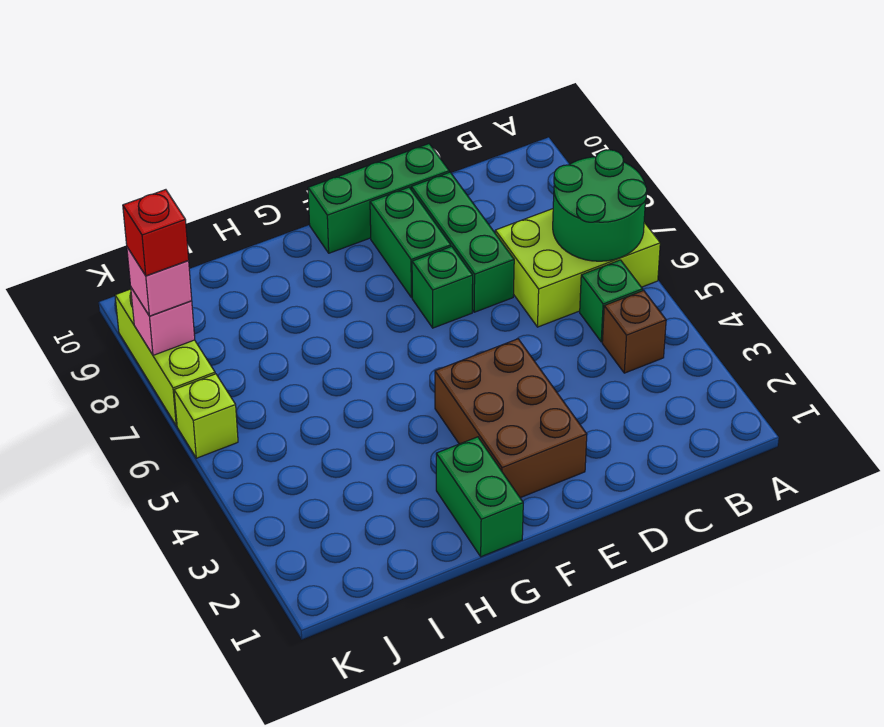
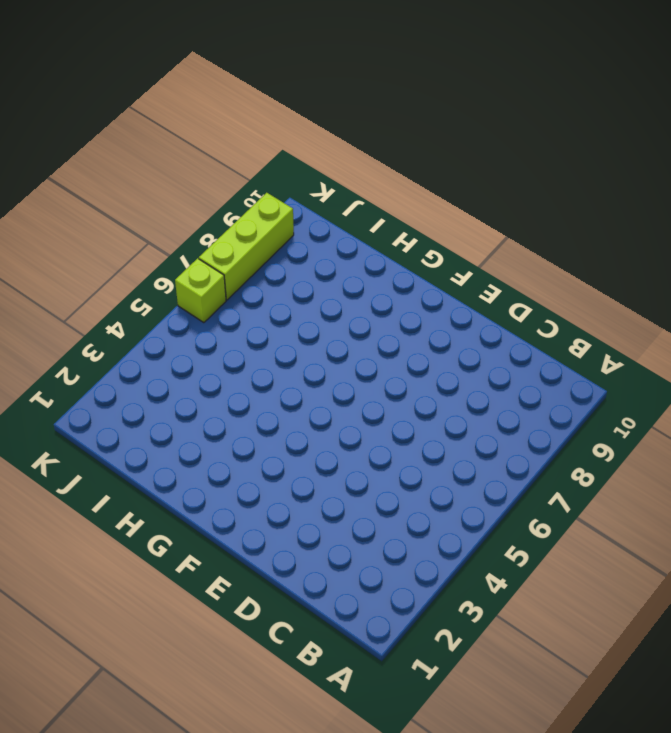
none -> lime 2x3 brick [495,209,660,327]
none -> brown 1x1 brick [602,290,666,373]
none -> green 1x1 brick [580,260,643,342]

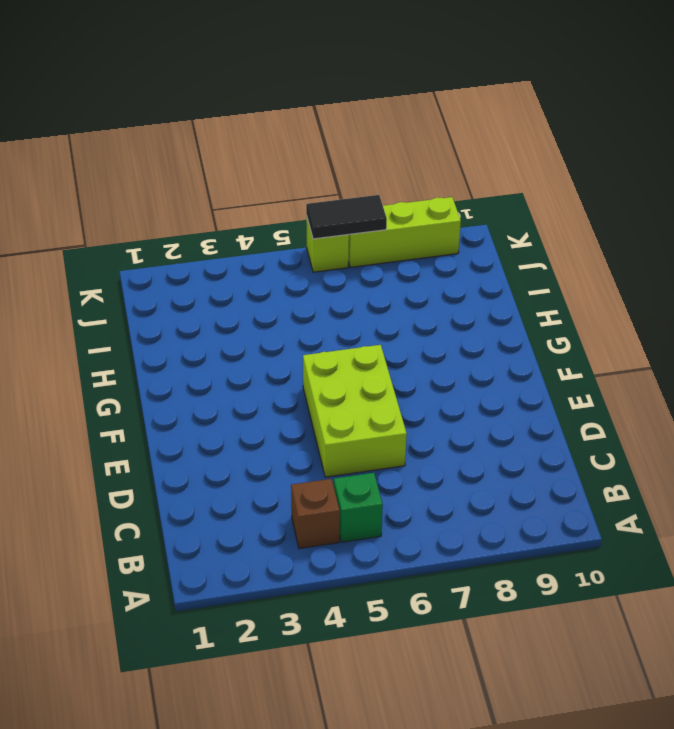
lime 2x3 brick [303,345,407,477] -> lime 2x3 brick moved to [495,209,660,327]
black 1x2 tile [306,195,387,239] -> none
none -> green 1x3 brick [411,172,514,312]
none -> green 1x3 brick [308,144,449,253]
none -> brown 2x3 brick [435,339,587,498]

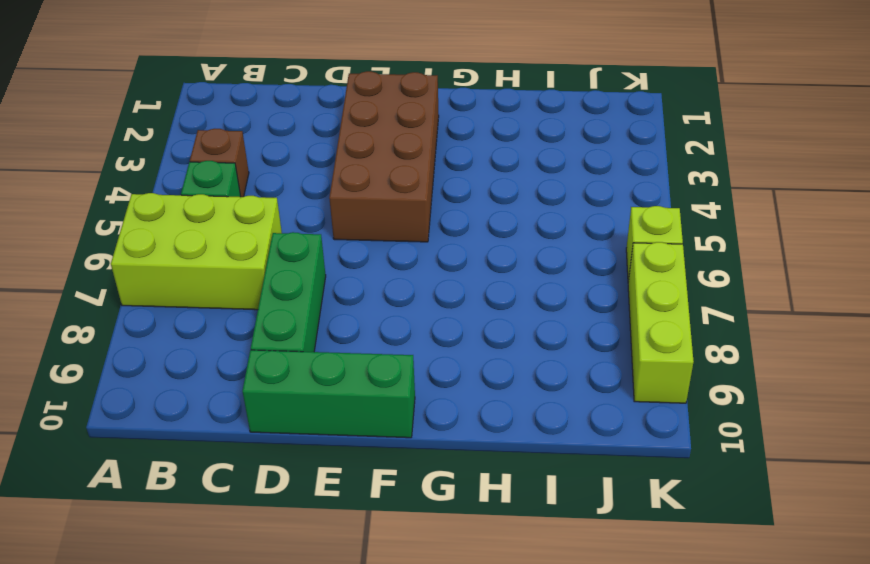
brown 2x4 brick [329,71,439,242] -> brown 2x3 brick [435,339,587,498]
none -> green 1x1 brick [412,246,473,328]
none -> green 1x2 brick [370,187,451,298]
none -> green 1x2 brick [436,437,523,557]

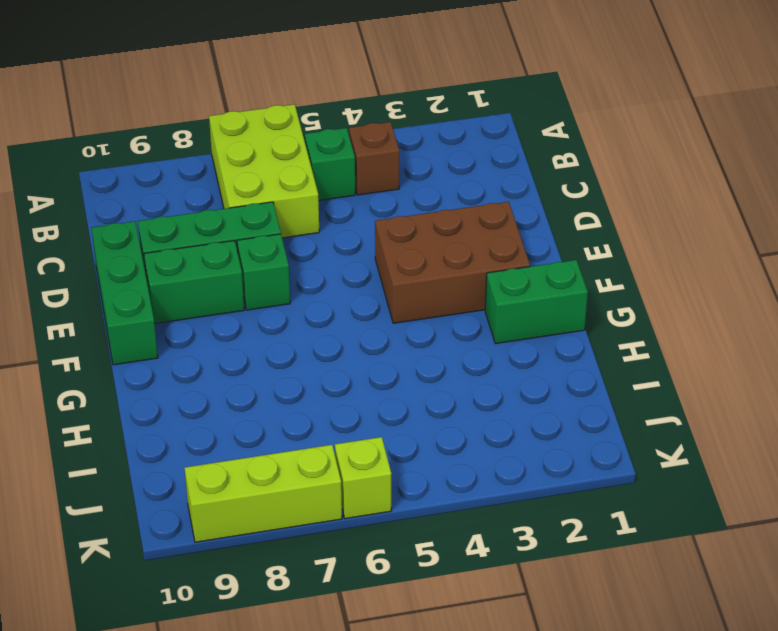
none -> green 2x2 round brick [553,150,647,261]
none -> pink 1x1 brick [131,288,195,355]
none -> pink 1x1 brick [127,247,192,316]

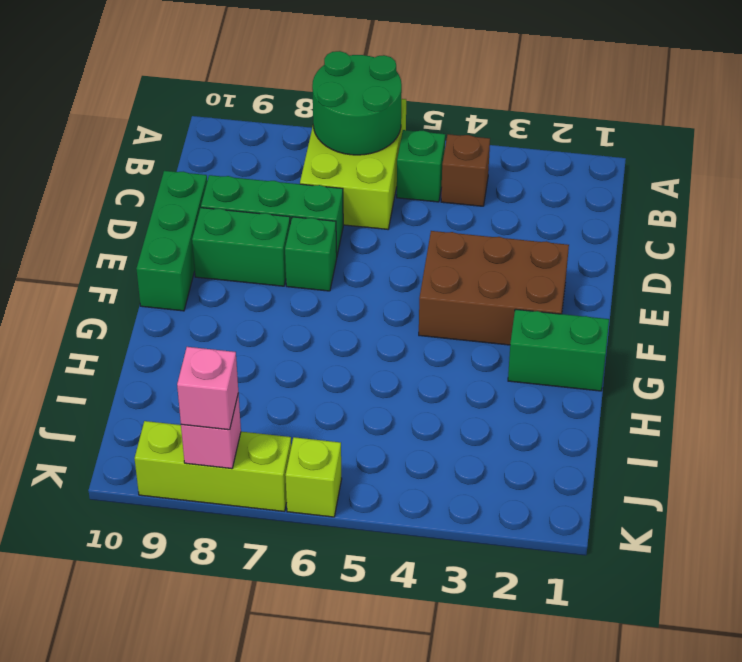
none -> red 1x1 brick [123,190,189,276]

